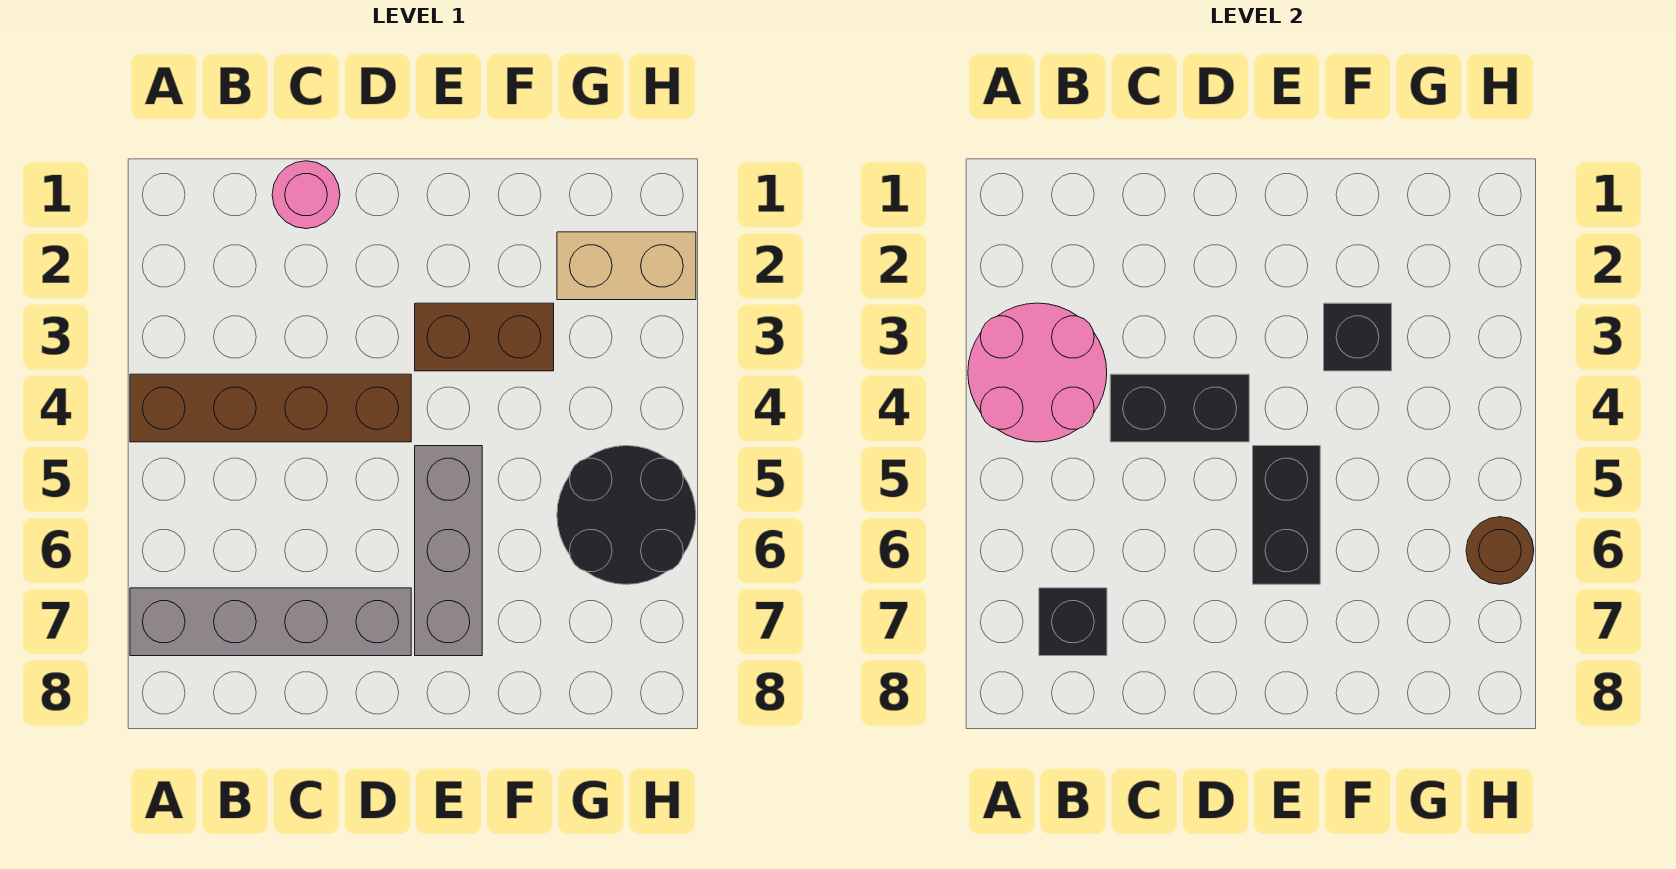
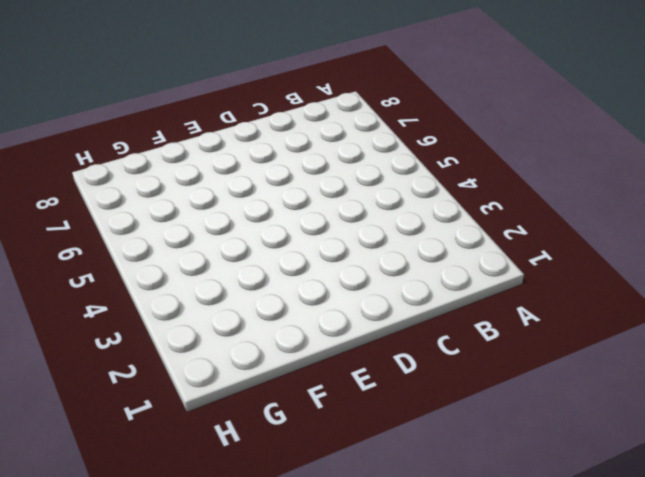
none -> brown 1x4 brick [130,374,411,442]
none -> grey 1x4 brick [130,588,411,656]
none -> pink 1x1 round brick [272,161,340,229]

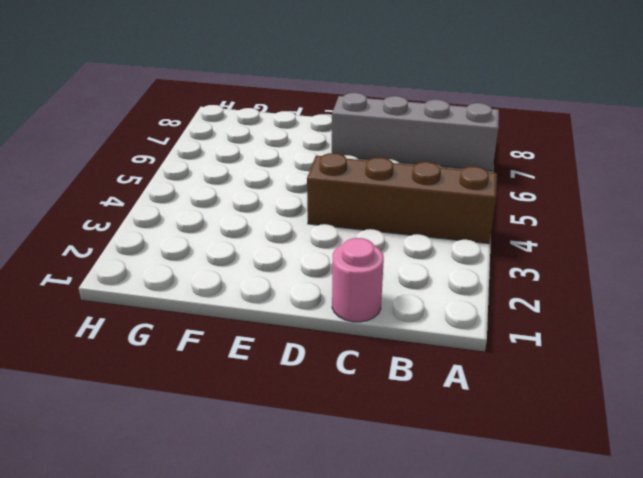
none -> brown 1x2 brick [415,303,554,371]
none -> grey 1x3 brick [415,446,482,656]
none -> tan 1x2 brick [557,232,696,300]

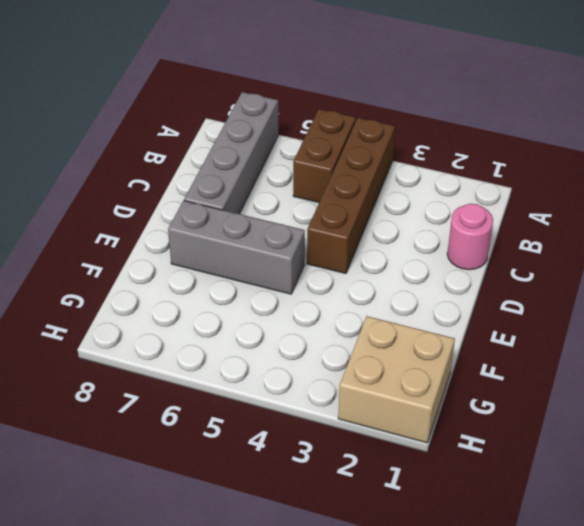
brown 1x2 brick [293,109,356,203] -> brown 1x2 brick moved to [415,303,554,371]
tan 2x2 brick [338,316,455,443] -> tan 1x2 brick [557,232,696,300]
none -> black 2x2 round brick [557,446,696,584]
none -> pink 2x2 round brick [968,303,1107,442]
none -> black 1x1 brick [1039,588,1107,656]

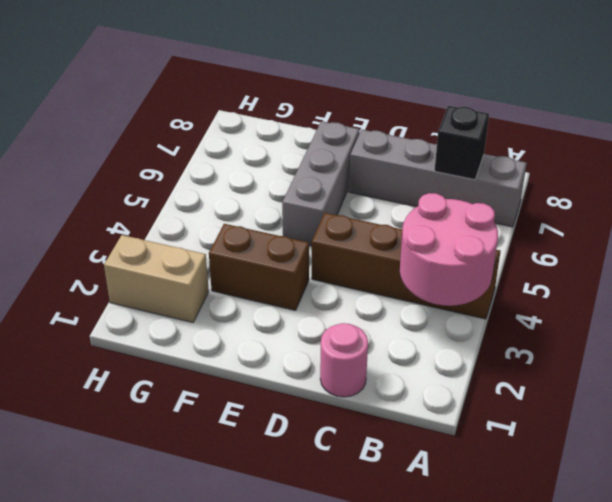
none -> black 2x2 round brick [557,446,696,584]
none -> black 1x2 brick [1110,374,1249,442]
none -> black 1x2 brick [1253,446,1320,584]

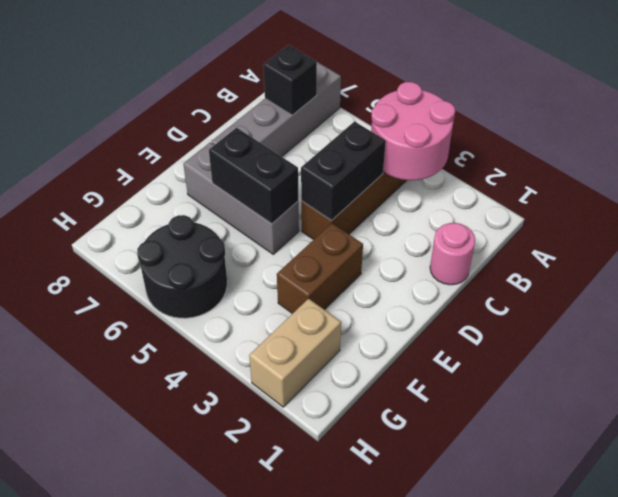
none -> black 1x1 brick [1324,303,1392,371]
none -> brown 1x1 round brick [1466,517,1534,584]

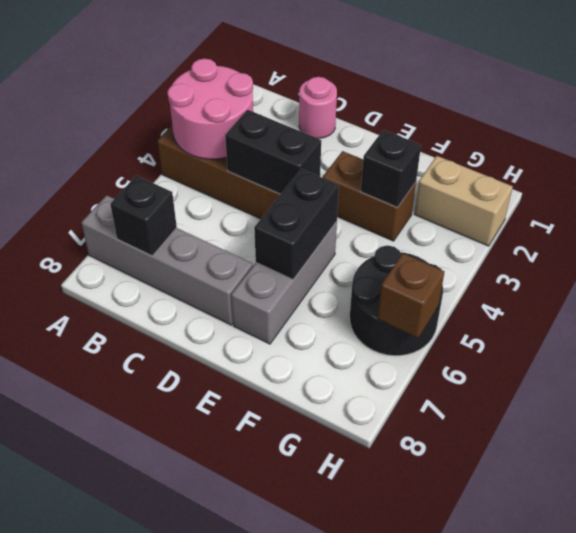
brown 1x1 brick [378,253,444,338] -> brown 1x1 round brick [1466,517,1534,584]

